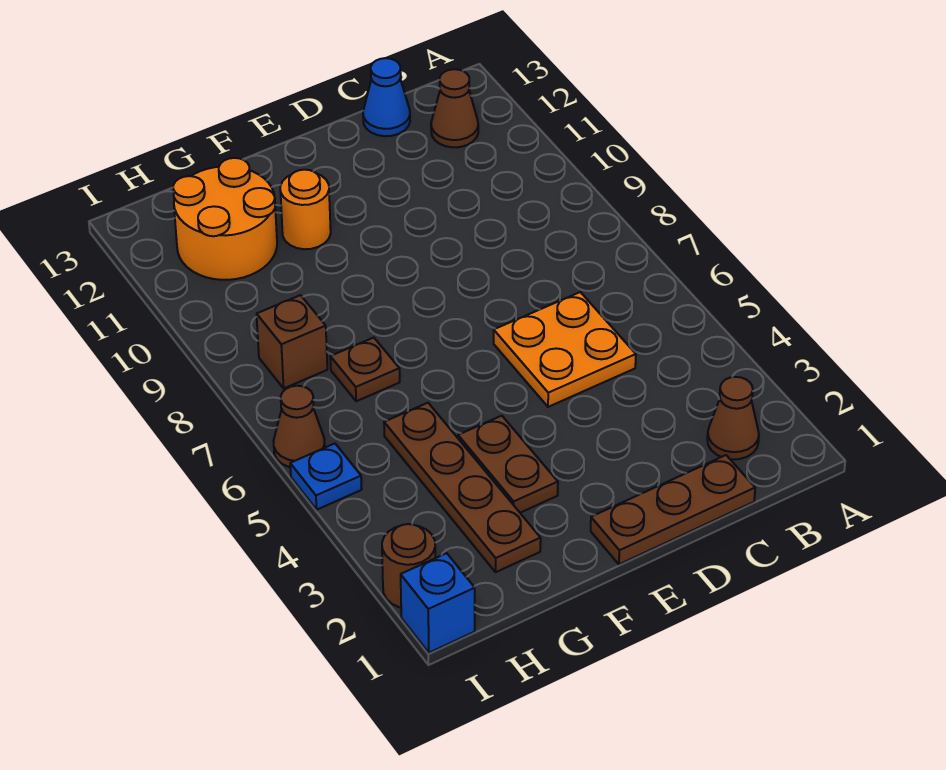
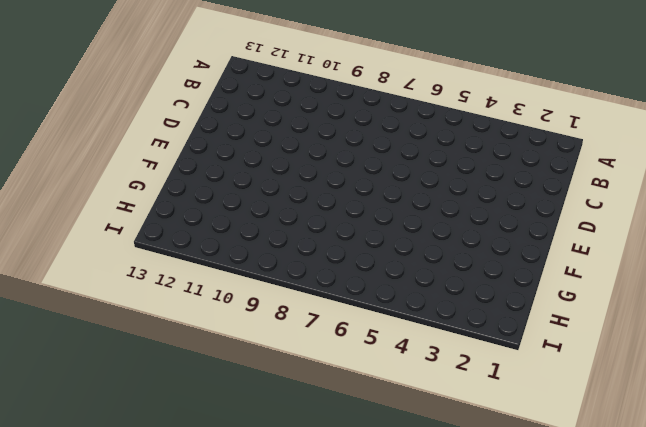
none -> brown 1x1 cone [707,377,759,459]
none -> brown 1x1 cone [431,69,478,147]
none -> brown 1x3 plate [591,455,755,564]

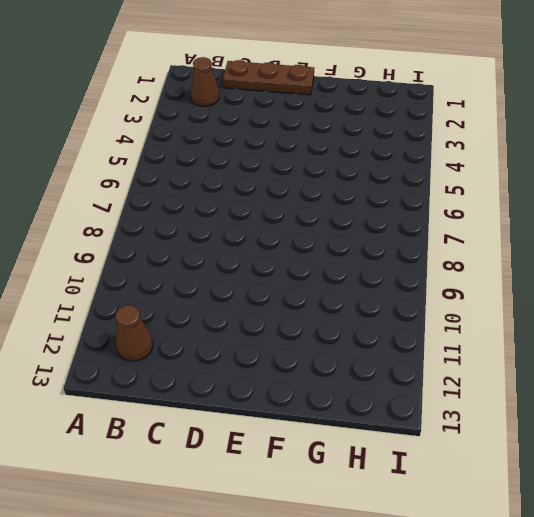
none -> orange 2x2 plate [494,292,636,407]
none -> blue 1x1 cone [363,58,410,136]
none -> brown 1x2 plate [458,416,558,513]

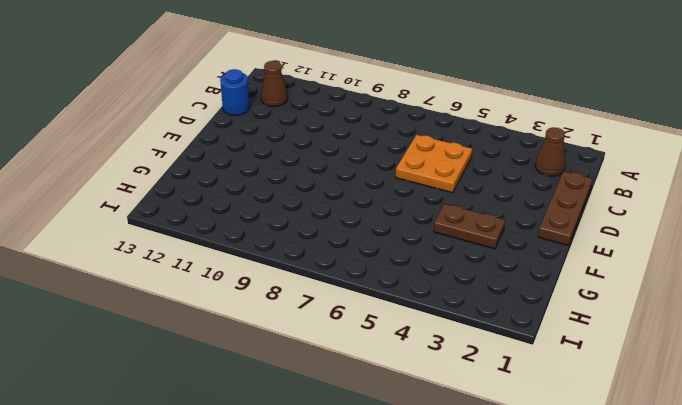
blue 1x1 round brick [220,69,250,115] -> blue 1x1 cone [363,58,410,136]
none -> orange 1x1 round brick [280,170,331,249]
none -> brown 1x4 plate [384,403,541,572]
none -> brown 1x1 plate [330,338,400,401]

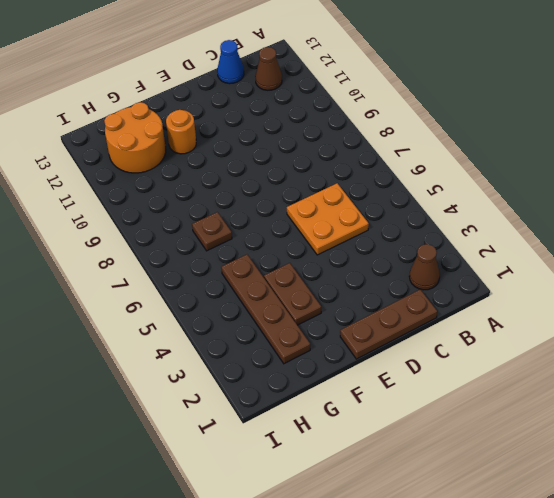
none -> brown 1x1 brick [257,295,327,388]
none -> blue 1x1 brick [401,553,475,653]
none -> brown 1x1 round brick [382,524,435,608]

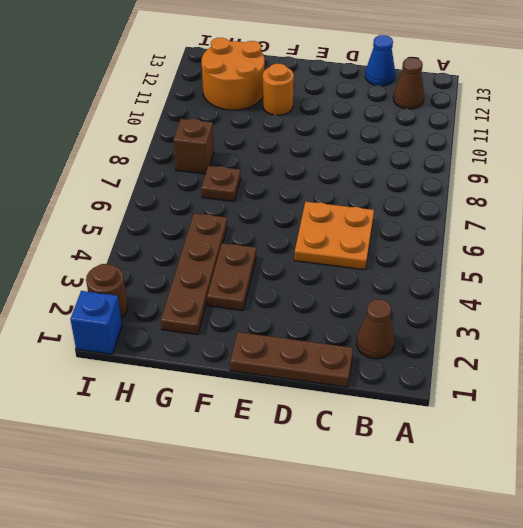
none -> blue 1x1 plate [290,444,362,510]
none -> brown 1x1 cone [274,386,325,467]

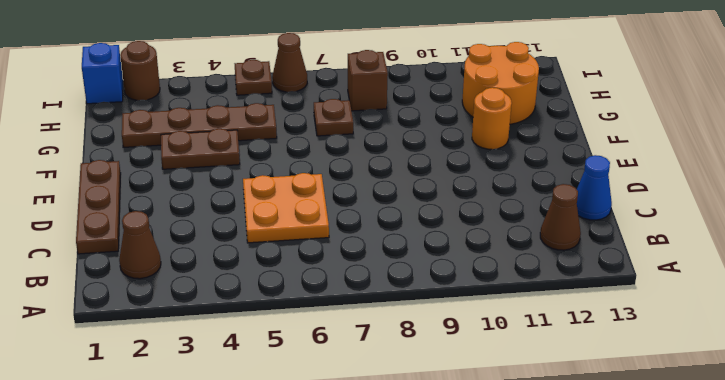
brown 1x1 plate [235,60,272,95] -> blue 1x1 plate [290,444,362,510]

